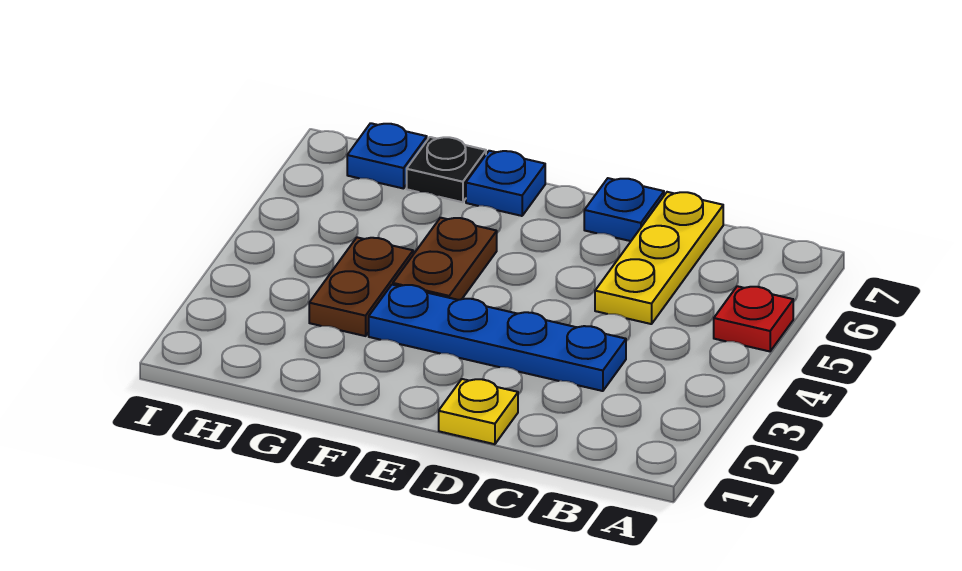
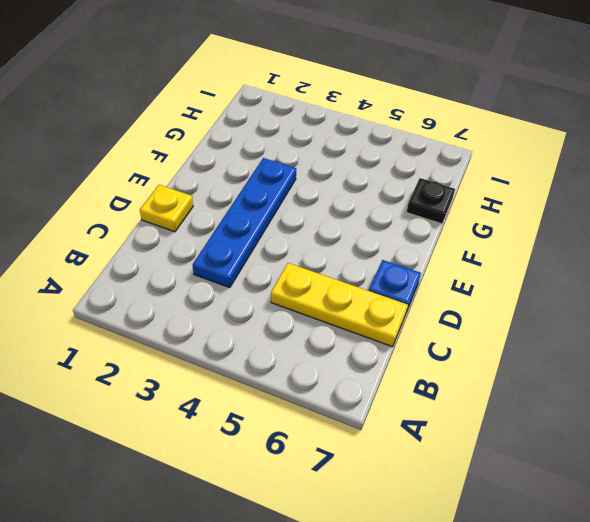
none -> red 1x1 plate [714,286,793,351]
none -> brown 1x2 plate [393,218,497,300]

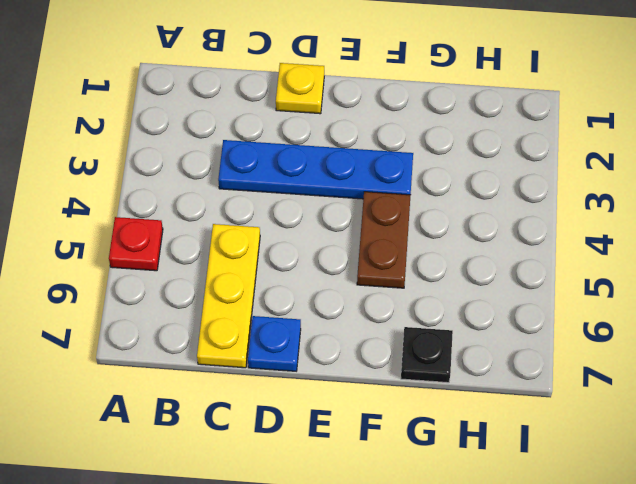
none -> blue 1x1 plate [466,151,545,216]
none -> brown 1x2 plate [309,237,413,336]

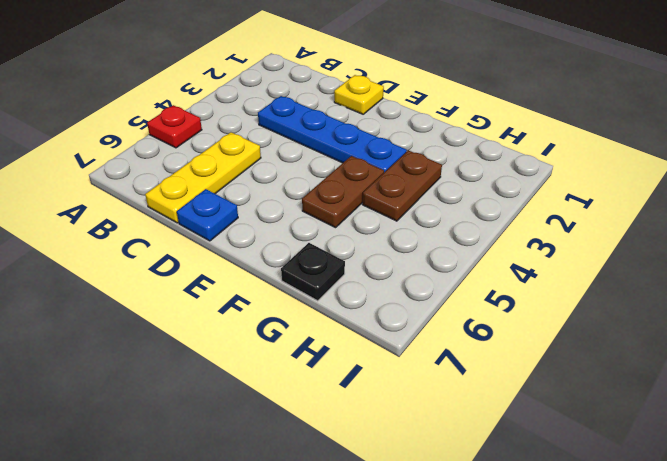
none -> blue 1x1 plate [466,151,545,216]
none -> blue 1x1 plate [347,123,427,189]

